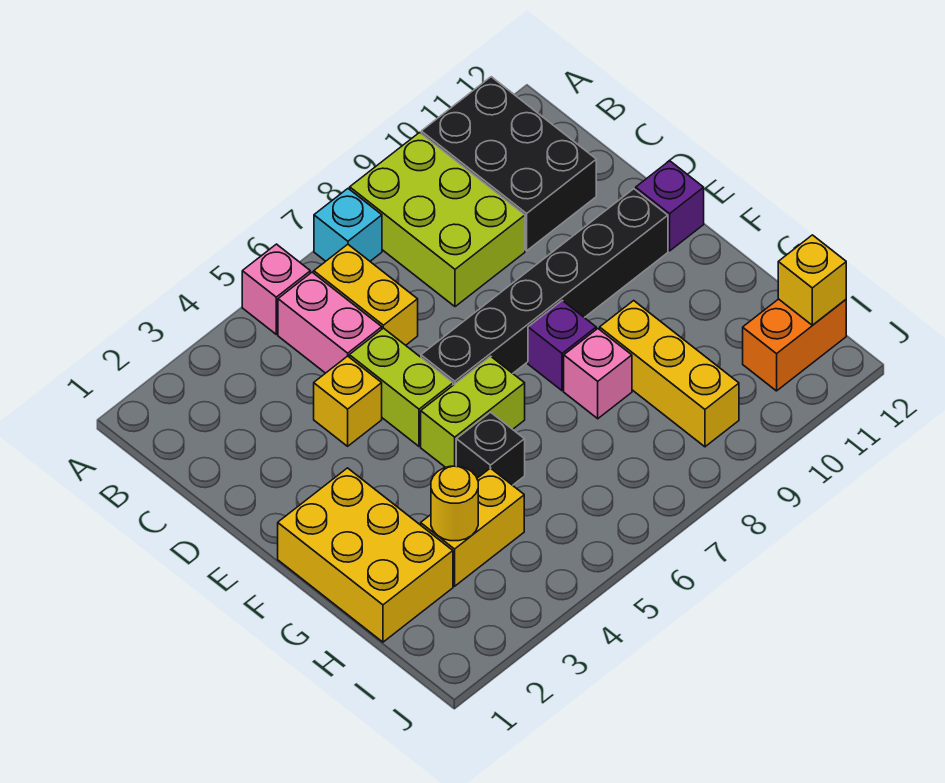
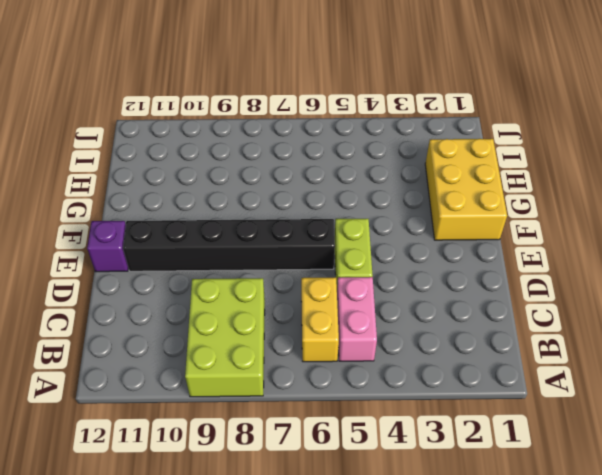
none -> pink 1x1 brick [242,244,310,334]
none -> cyan 1x1 brick [314,189,382,261]
none -> black 2x3 brick [421,77,596,251]

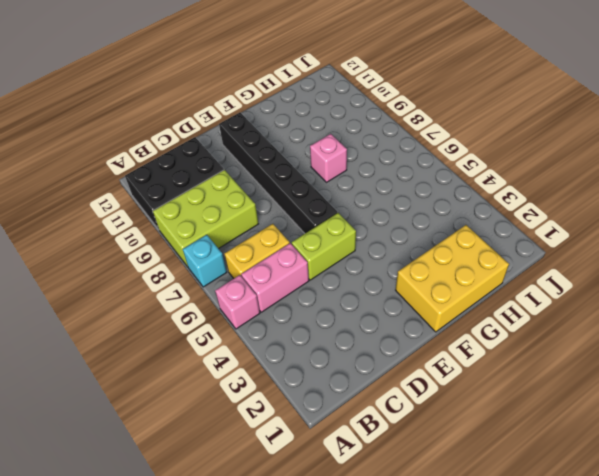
none -> yellow 1x1 brick [314,356,382,446]
none -> purple 1x1 brick [636,161,704,251]
none -> lime 1x2 brick [421,356,525,467]

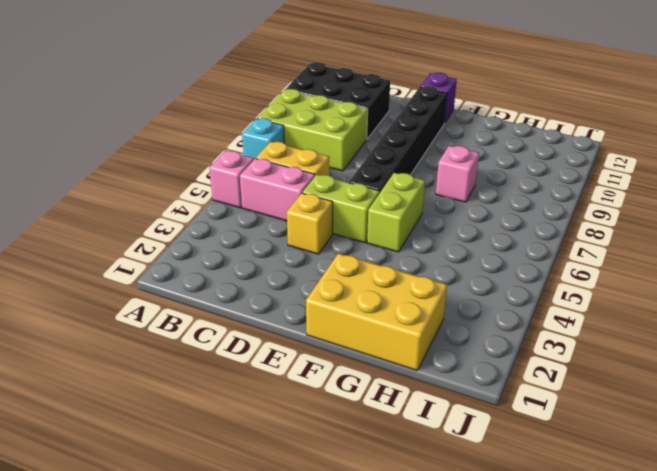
none -> purple 1x1 brick [528,301,596,391]
none -> black 1x1 brick [456,412,525,485]
none -> yellow 1x3 brick [600,301,739,447]

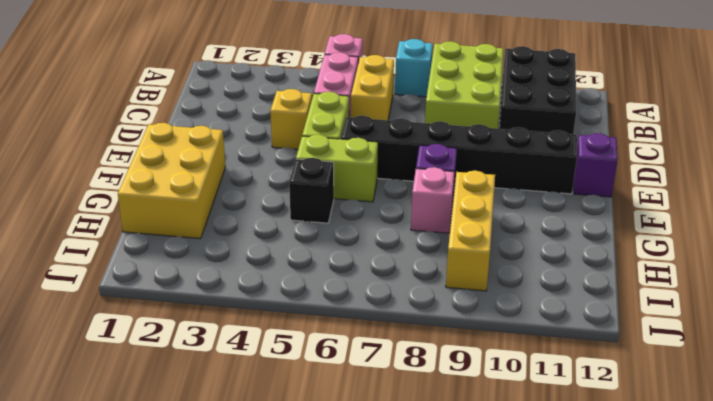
none -> yellow 1x2 brick [421,468,524,586]
none -> orange 1x2 brick [743,299,846,391]
none -> yellow 1x1 round brick [431,466,478,541]

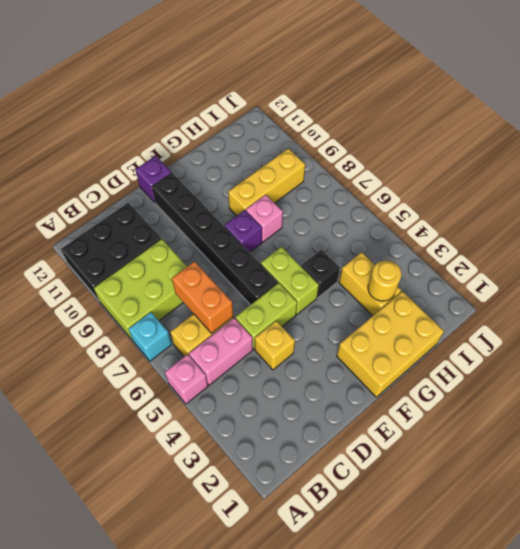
orange 1x2 brick [172,261,233,334] -> orange 1x2 brick moved to [743,299,846,391]
none -> yellow 1x1 brick [778,235,846,325]

